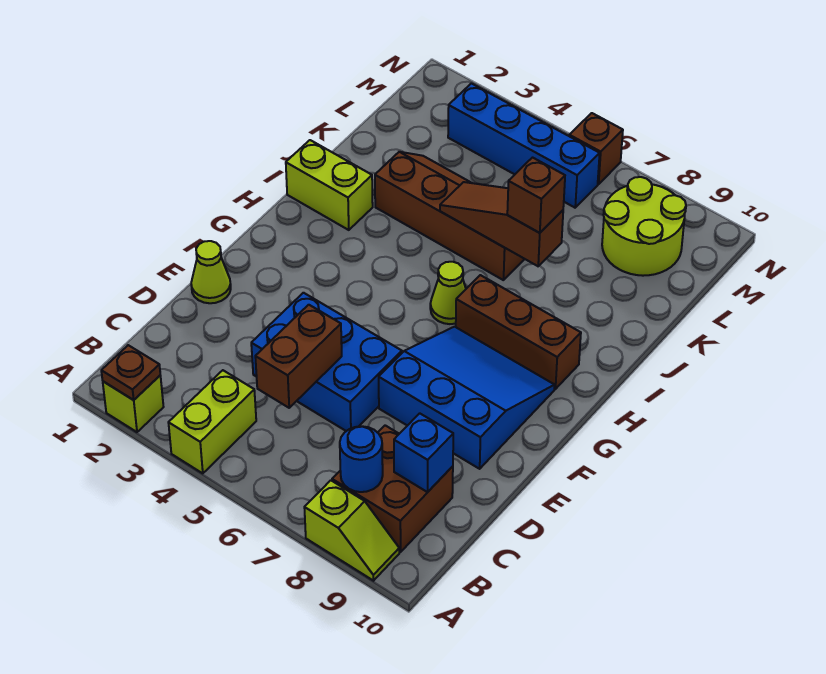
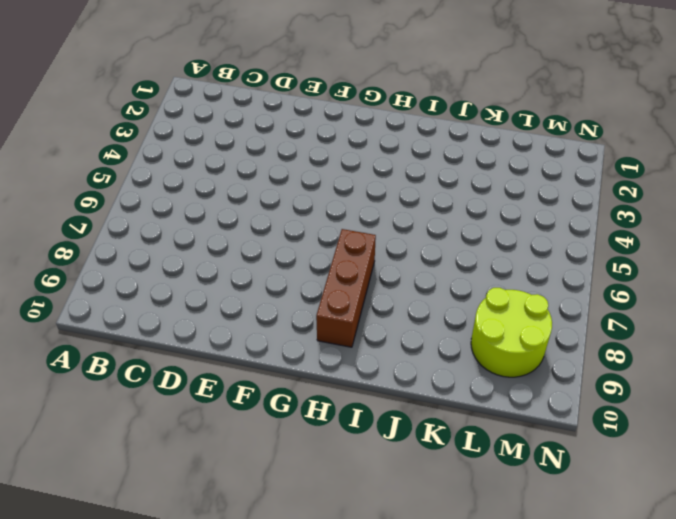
none -> lime 1x1 brick [103,376,163,432]
none -> lime 1x2 brick [168,370,256,473]
none -> lime 1x2 slope [304,480,399,581]

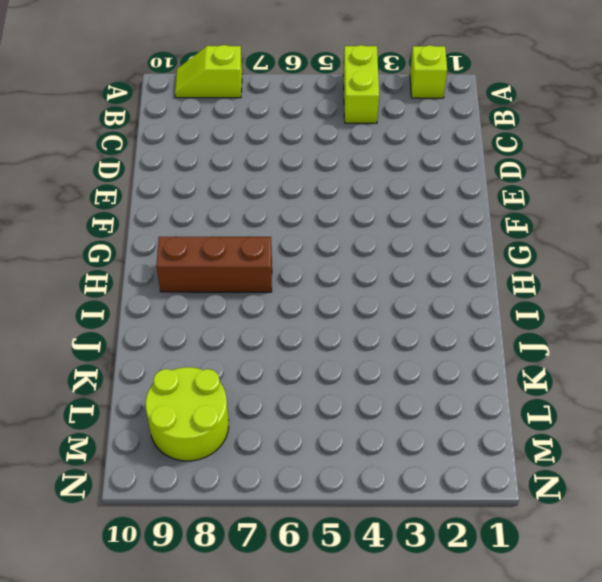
none -> brown 2x2 brick [332,425,453,552]
none -> blue 2x3 brick [251,293,402,431]
none -> lime 1x1 cone [191,241,231,303]

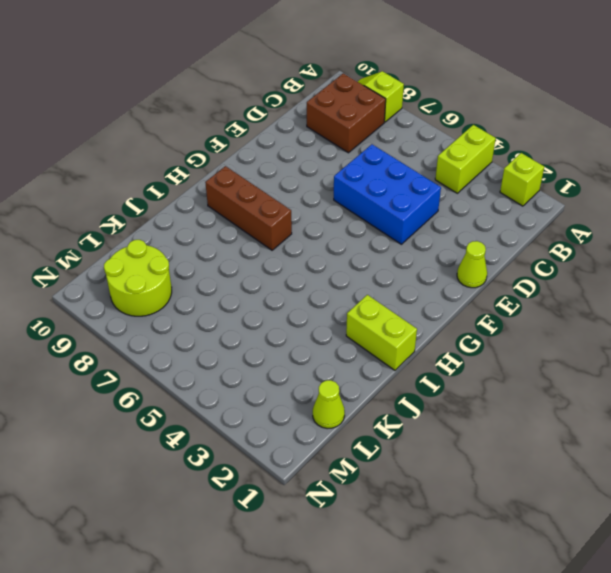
lime 1x1 cone [313,380,345,429] -> lime 1x1 cone moved to [430,262,466,324]
none -> blue 3x3 slope [379,327,555,469]
none -> brown 2x4 slope [375,152,524,280]
none -> blue 1x4 brick [448,83,600,208]

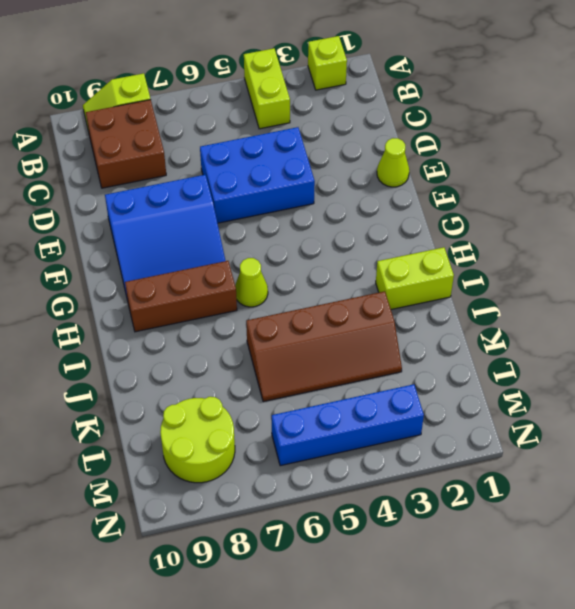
none -> brown 1x1 brick [569,113,623,184]
none -> brown 1x1 plate [101,345,160,400]
none -> blue 1x1 round brick [340,426,383,492]

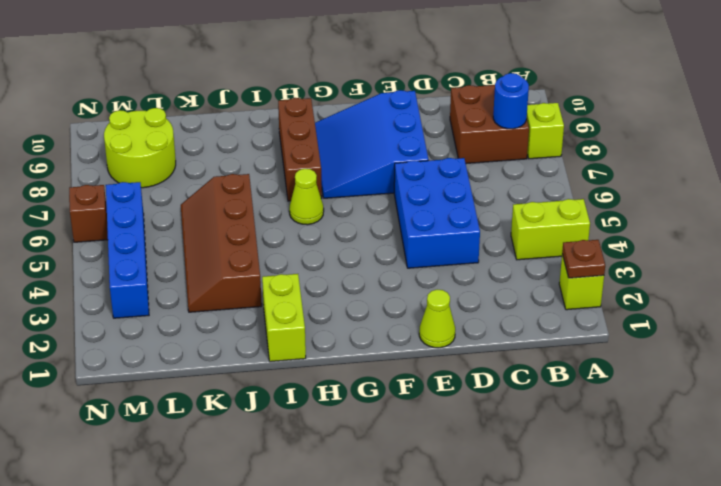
none -> brown 1x2 brick [255,305,342,408]
none -> blue 1x1 brick [394,413,453,492]
none -> brown 1x3 slope [440,182,563,266]

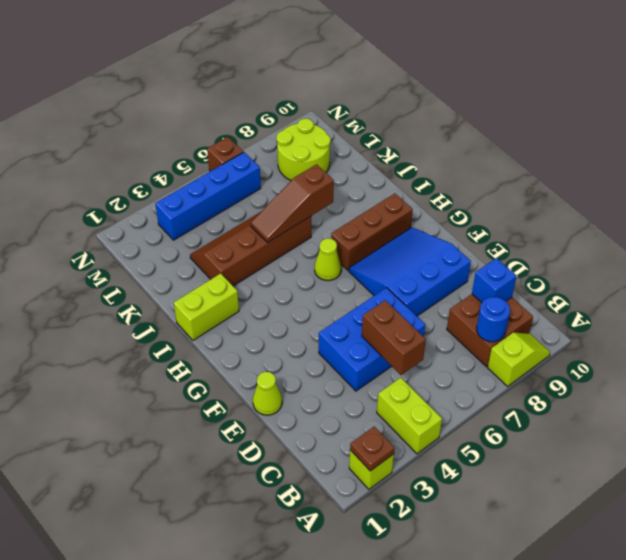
none -> brown 1x1 brick [507,158,565,233]

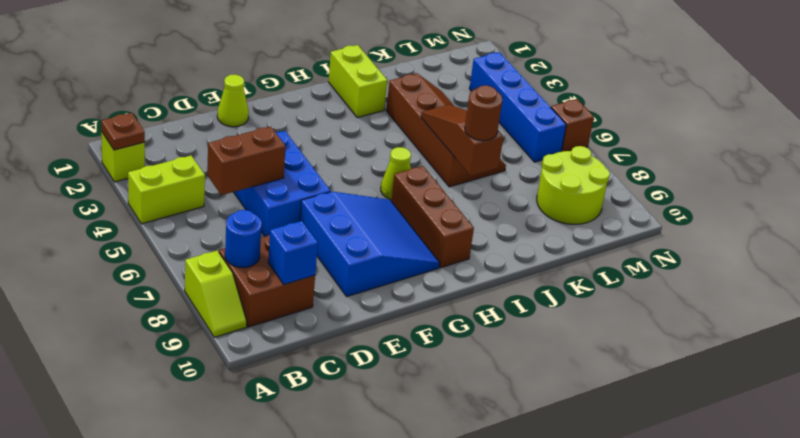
brown 1x1 round brick [465,85,502,141] -> brown 1x1 brick [507,158,565,233]

